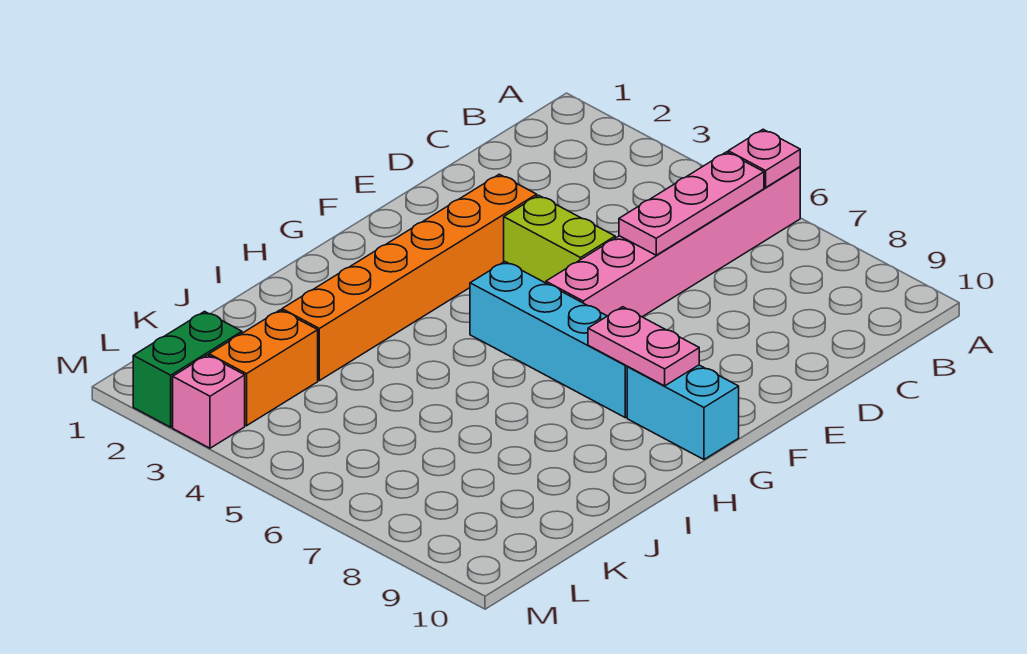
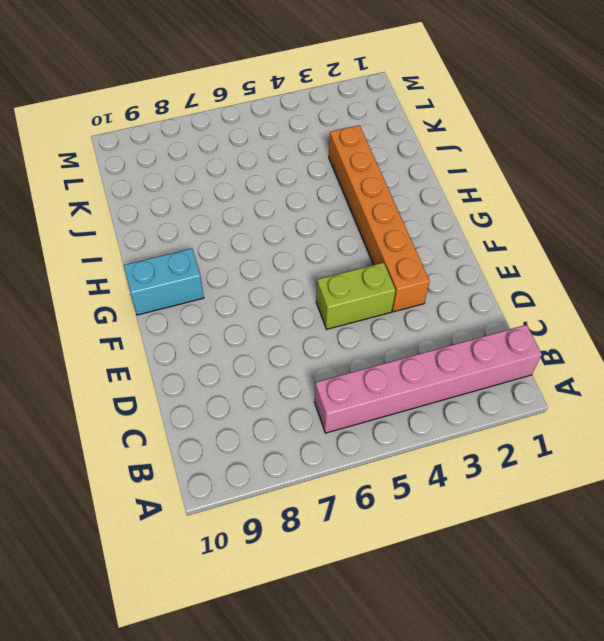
pink 1x6 brick [315,325,542,433] -> pink 1x6 brick turned to [546,167,800,317]
none -> cyan 1x4 brick [470,262,628,418]
none -> orange 1x2 brick [209,310,318,426]

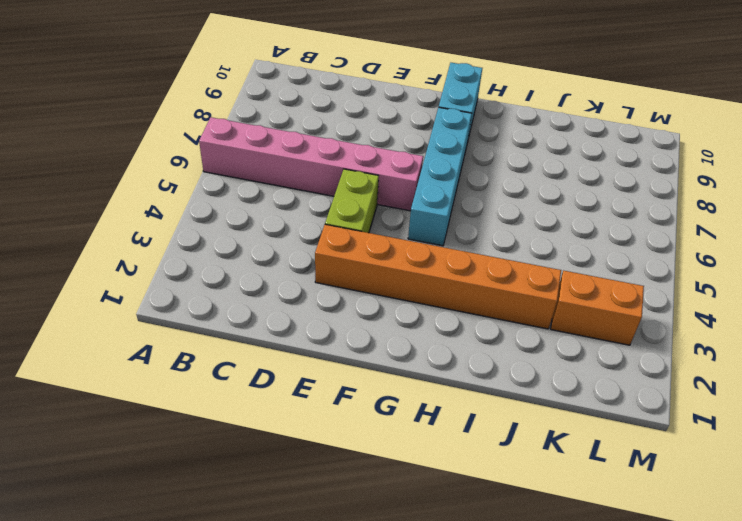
none -> green 1x2 brick [133,311,242,427]
none -> pink 1x1 brick [173,355,245,448]

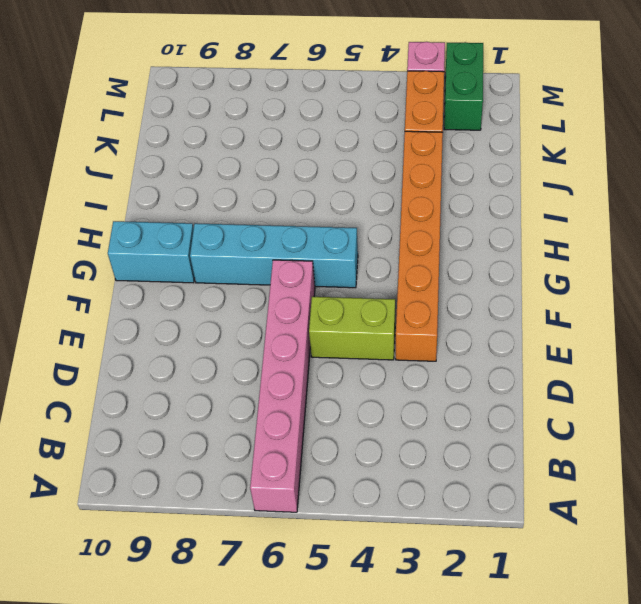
none -> pink 1x1 plate [728,129,800,187]
none -> pink 1x3 plate [619,152,764,255]

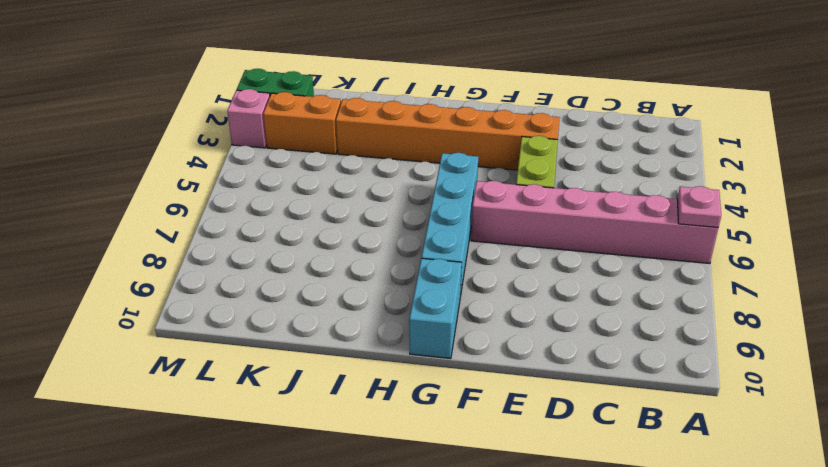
none -> pink 1x3 plate [619,152,764,255]
none -> pink 1x2 plate [588,307,699,386]

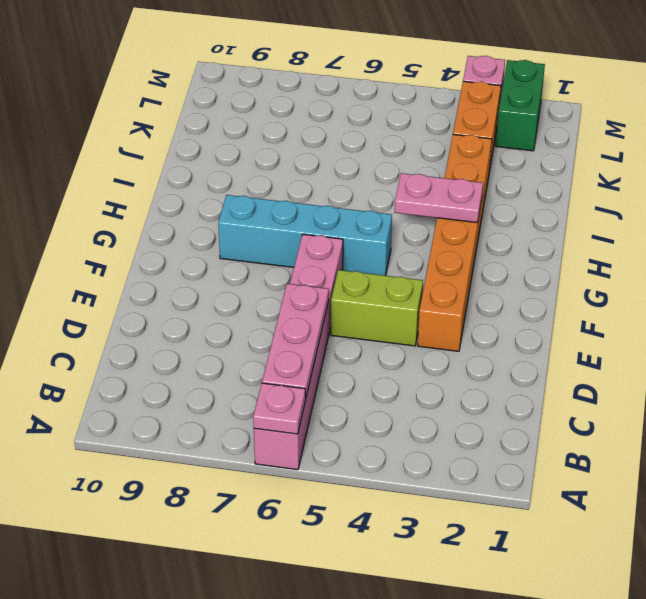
pink 1x2 plate [394,173,483,222] -> pink 1x2 plate moved to [588,307,699,386]
none -> cyan 1x2 brick [627,365,739,459]

